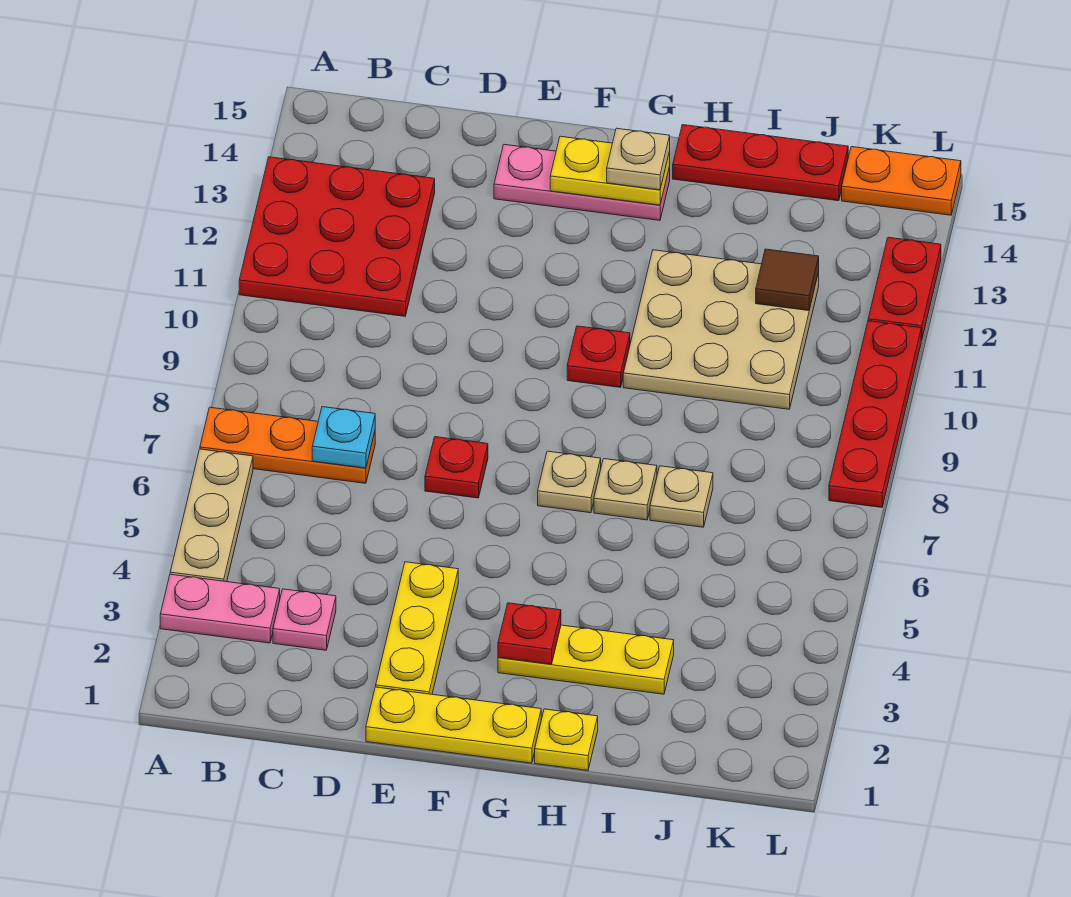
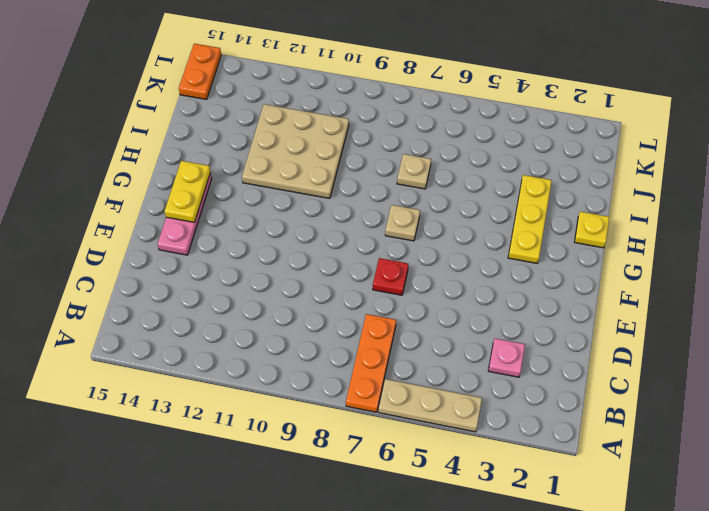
none -> pink 1x2 plate [160,574,280,643]
none -> red 3x3 plate [239,157,435,316]
none -> yellow 1x3 plate [366,687,541,763]

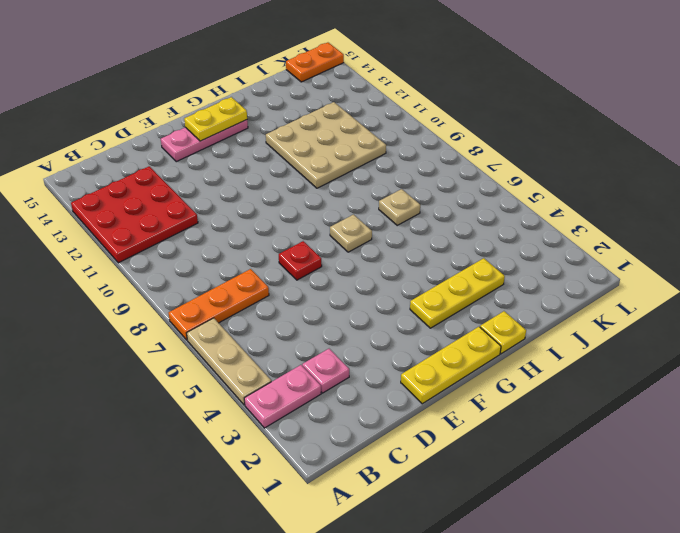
none -> yellow 1x3 plate [376,562,458,694]
none -> red 1x1 plate [567,326,630,387]
none -> tan 1x1 plate [594,459,657,520]

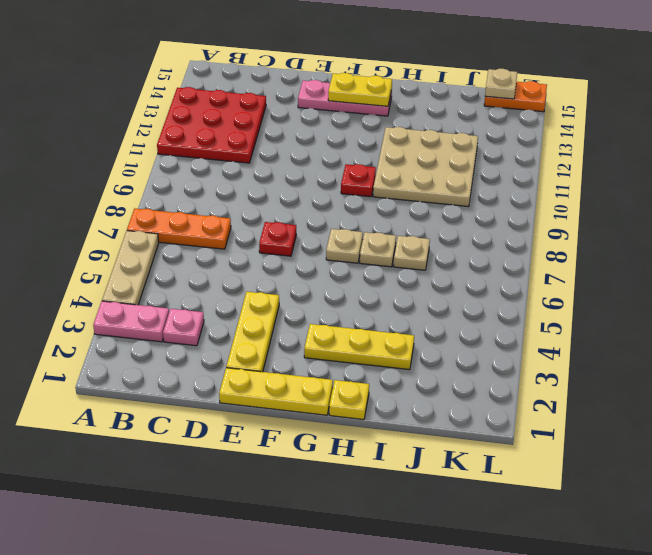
tan 1x1 plate [485,69,517,99] -> tan 1x1 plate moved to [607,128,670,190]
none -> red 1x3 plate [673,125,848,201]
none -> red 1x4 plate [829,321,921,507]
none -> red 1x2 plate [868,237,941,341]

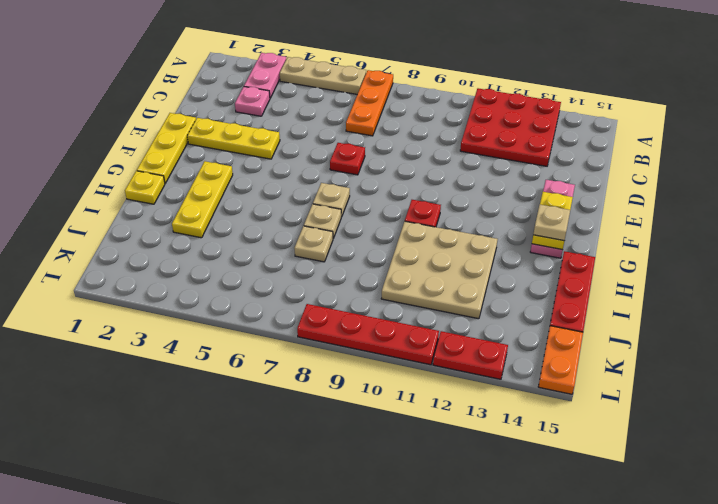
none -> cyan 1x1 plate [312,407,375,468]
none -> red 1x1 plate [498,603,561,664]
none -> brown 1x1 tile [756,249,819,311]

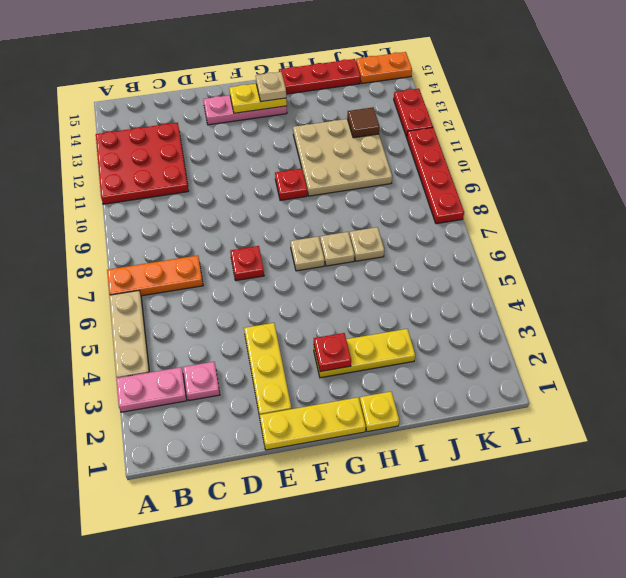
none -> cyan 1x1 plate [312,407,375,468]

